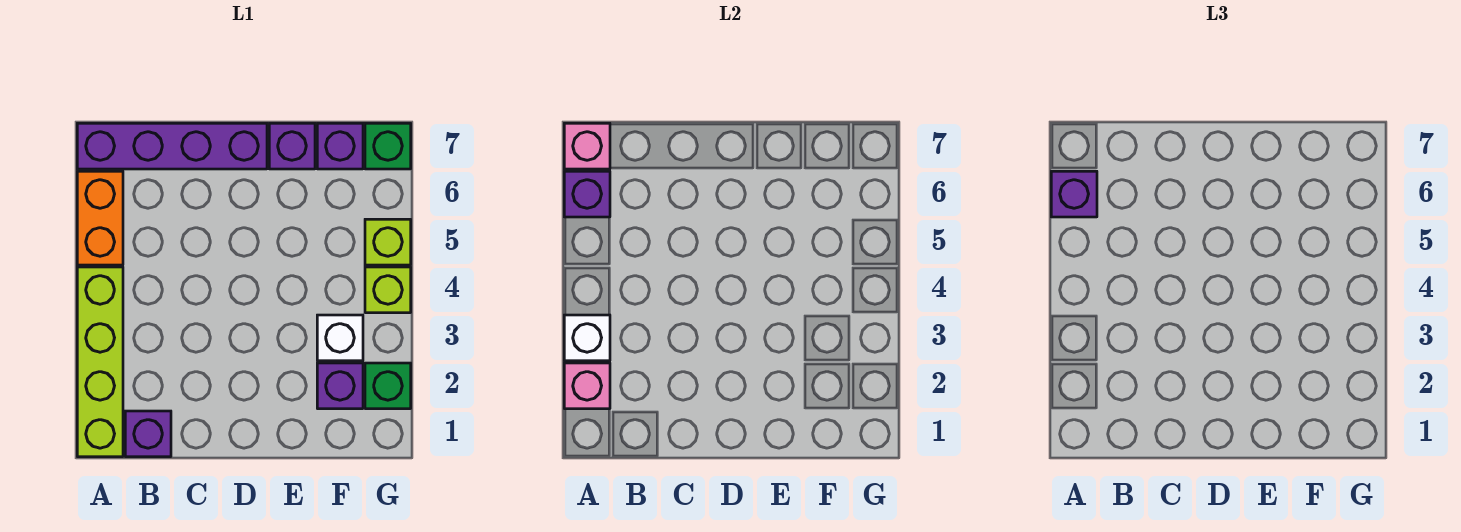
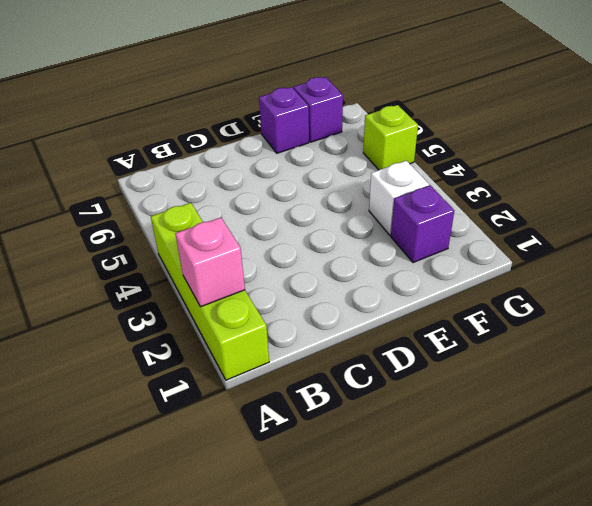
none -> orange 1x2 brick [77,171,123,265]
none -> purple 1x4 brick [77,123,267,169]
none -> purple 1x1 brick [125,411,171,457]

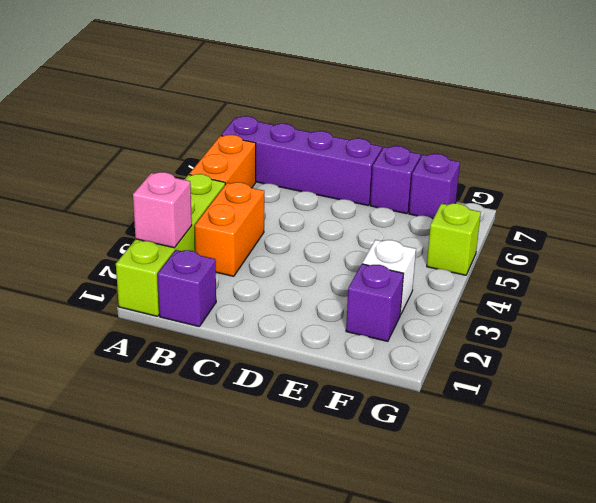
orange 1x2 brick [195,182,264,276] -> none
none -> green 1x1 brick [365,363,411,409]
none -> lime 1x1 brick [365,267,411,313]
none -> green 1x1 brick [365,123,411,169]

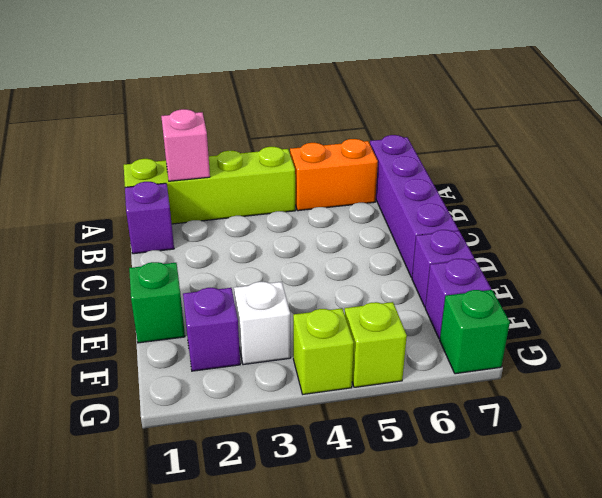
green 1x1 brick [129,262,185,343] -> green 1x1 brick moved to [365,363,411,409]
none -> white 1x1 brick [564,315,610,361]
none -> purple 1x1 brick [564,171,610,217]
none -> pink 1x1 brick [564,123,610,169]

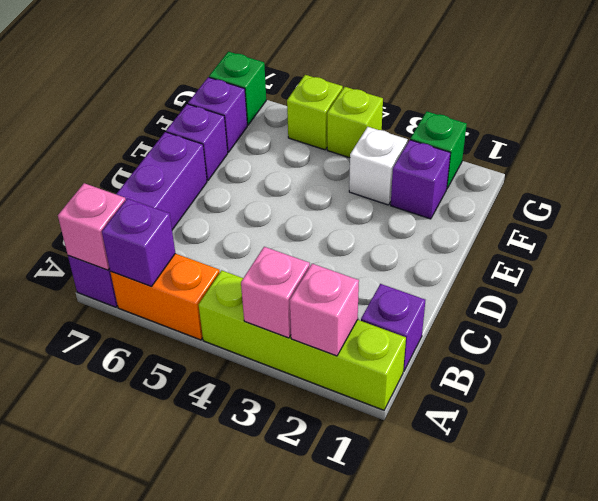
pink 1x1 brick [241,247,310,338] -> white 1x1 brick [564,315,610,361]
none -> purple 1x1 brick [1051,171,1097,217]

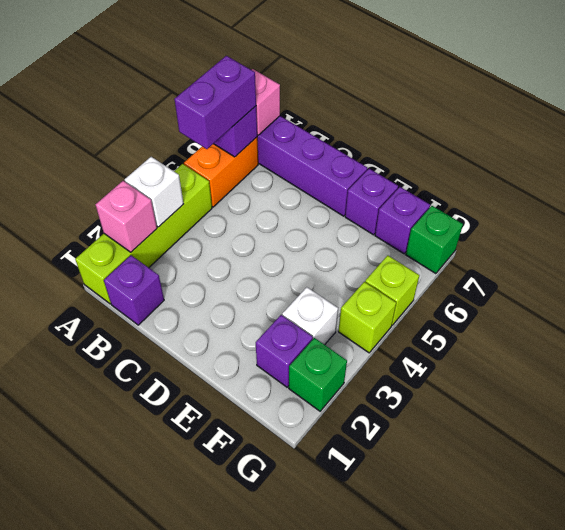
purple 1x2 brick [174,56,256,149] -> purple 1x1 brick [1051,171,1097,217]

